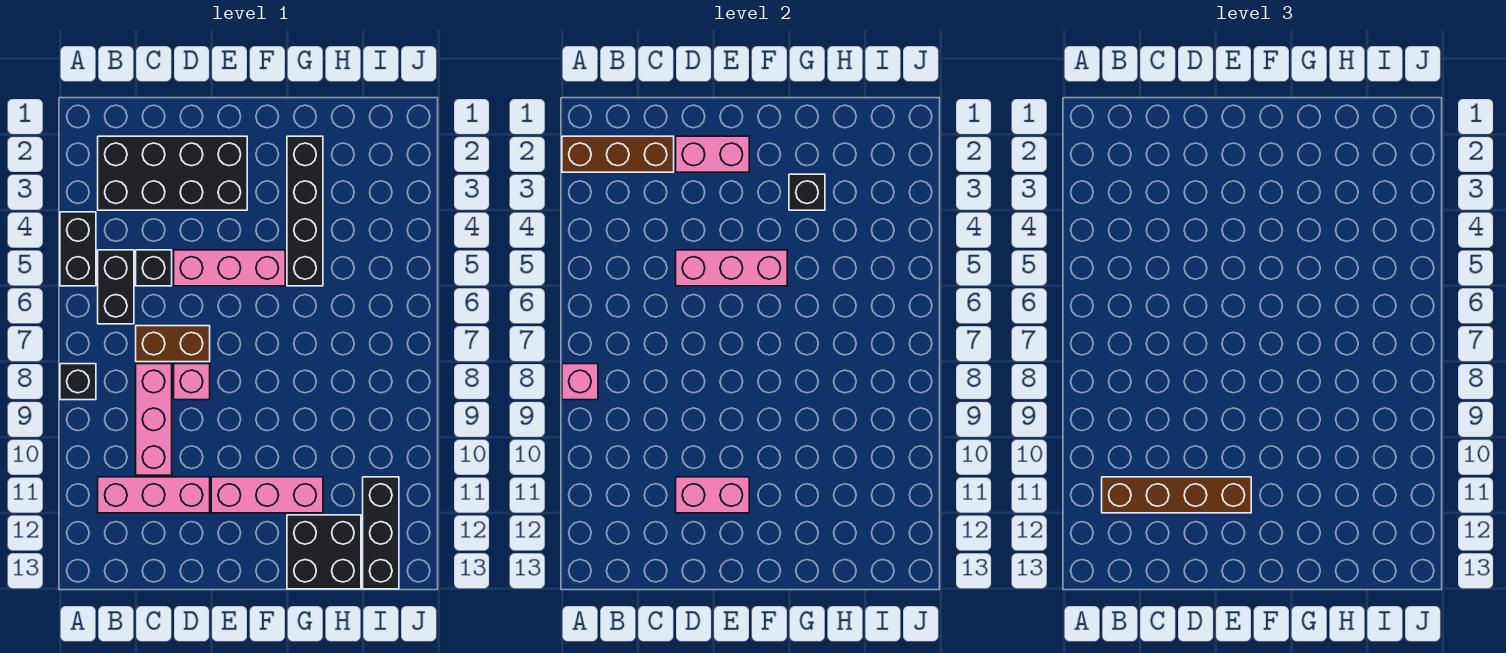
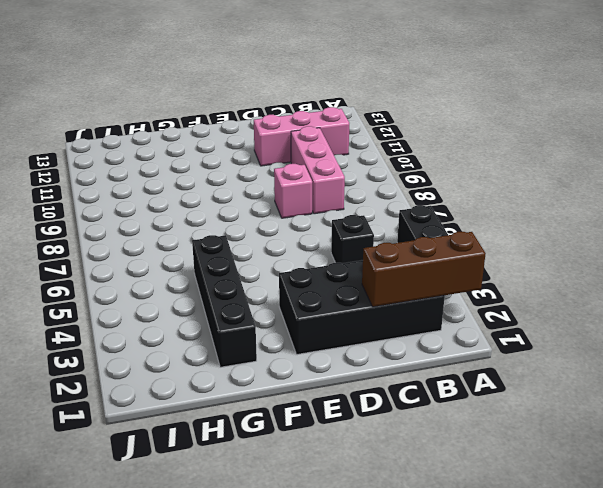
none -> black 1x1 brick [60,364,96,400]
none -> black 1x2 brick [98,250,134,324]
none -> brown 1x2 brick [136,326,210,362]

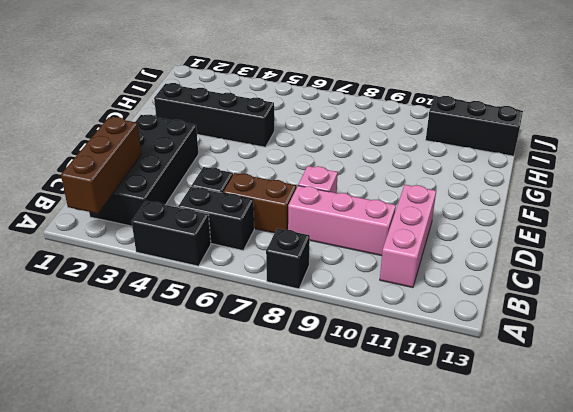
brown 1x2 brick [223,173,296,233] -> brown 1x2 brick turned to [136,326,210,362]
none -> pink 1x3 brick [174,250,285,286]
none -> pink 1x3 brick [211,477,323,513]
none -> black 2x2 brick [287,515,361,589]

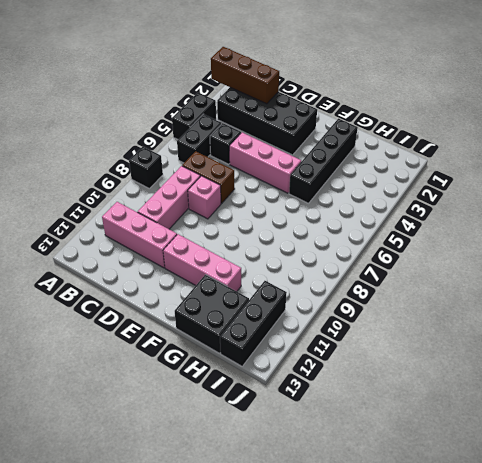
none -> pink 1x1 brick [562,364,598,400]
none -> pink 1x2 brick [676,136,749,172]
none -> pink 1x3 brick [676,250,787,286]

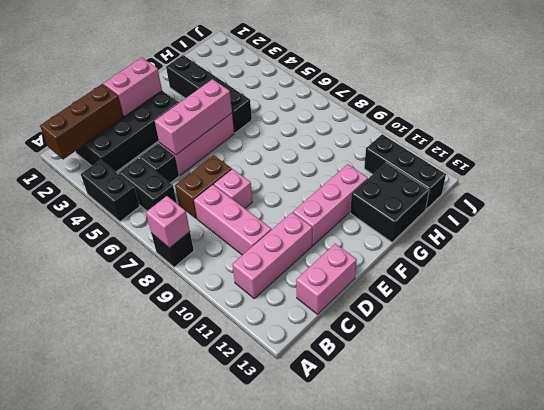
pink 1x2 brick [296,244,357,314] -> pink 1x2 brick moved to [676,477,749,513]
none -> black 1x1 brick [789,174,825,210]
none -> brown 1x4 brick [1102,477,1251,513]

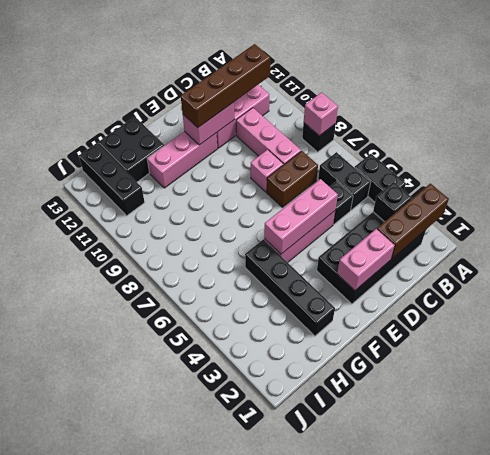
black 1x1 brick [373,182,412,222] -> black 1x1 brick moved to [789,174,825,210]

